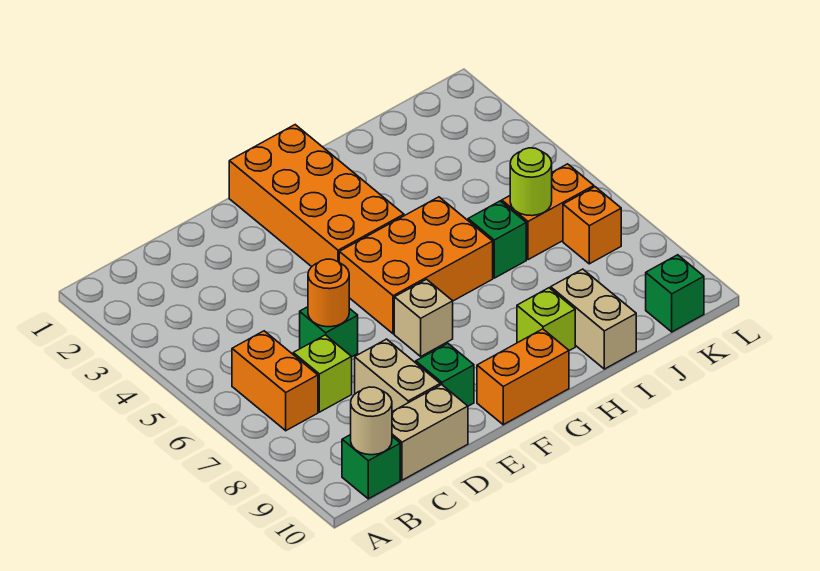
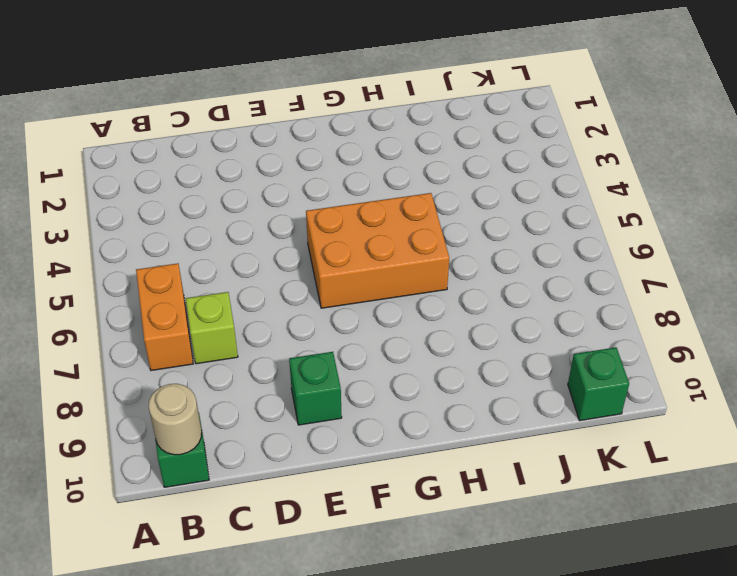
none -> tan 1x2 brick [392,385,468,480]
none -> green 1x1 brick [300,307,358,356]
none -> tan 1x2 brick [355,339,440,412]

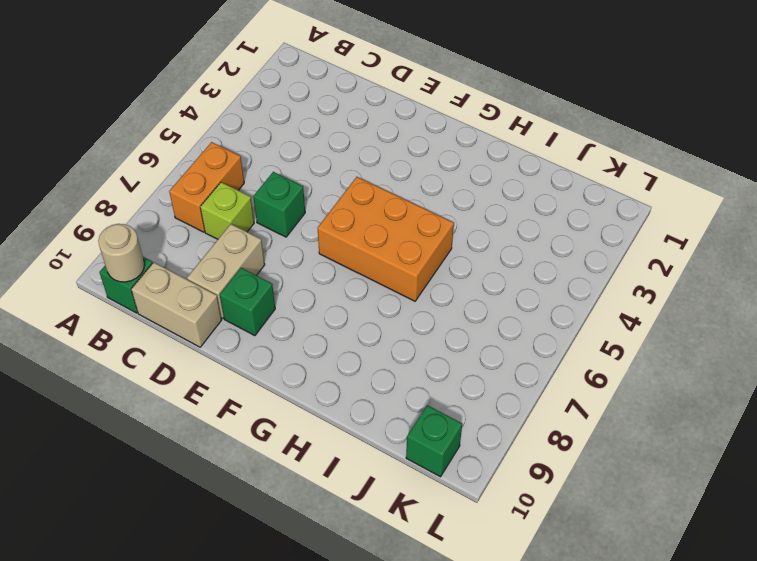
none -> orange 2x4 brick [229,125,404,267]
none -> tan 1x1 brick [394,279,453,356]
none -> orange 1x2 brick [477,329,569,425]

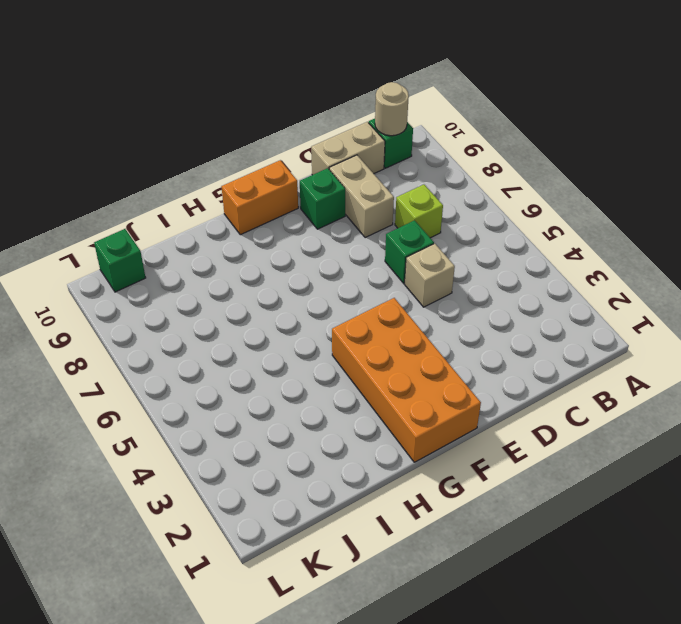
tan 1x1 brick [405,244,455,307] -> tan 1x1 brick moved to [394,279,453,356]
none -> orange 1x2 brick [232,331,318,431]
none -> orange 2x3 brick [339,197,493,334]
none -> lime 1x1 brick [517,288,575,351]

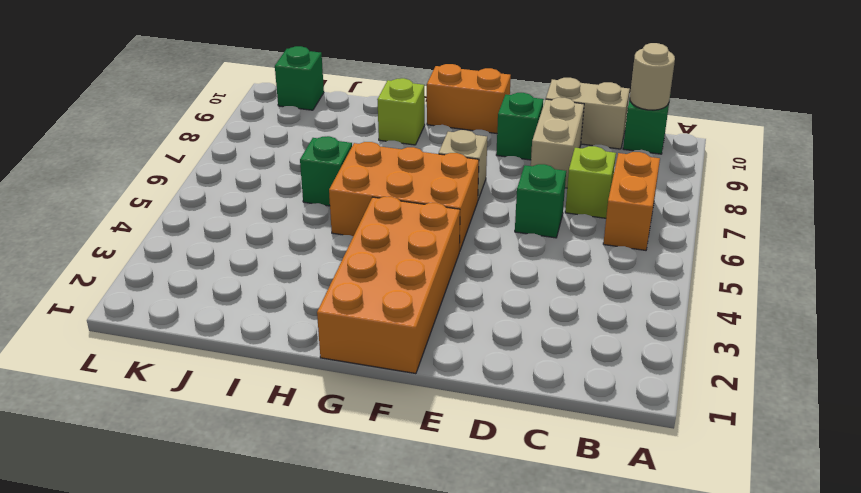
none -> tan 1x2 brick [551,269,636,369]
none -> orange 1x2 brick [502,164,594,260]
none -> orange 1x1 brick [563,187,621,264]

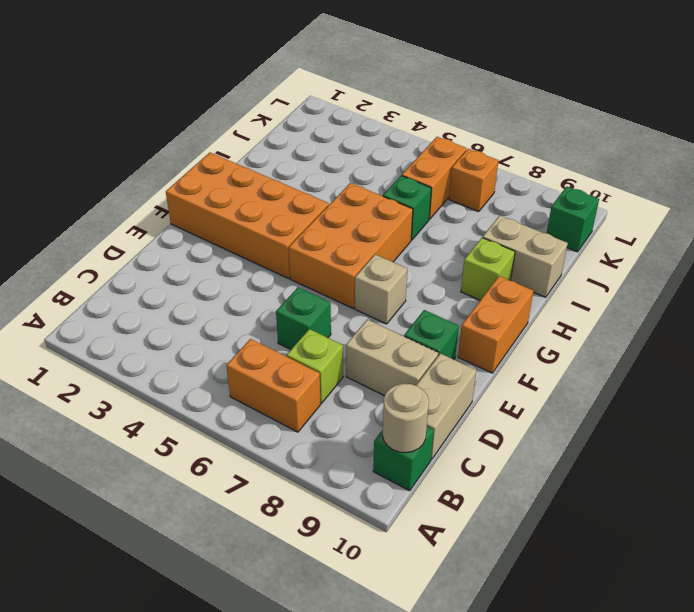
none -> orange 1x1 round brick [308,259,349,327]
none -> lime 1x1 round brick [510,148,552,216]

